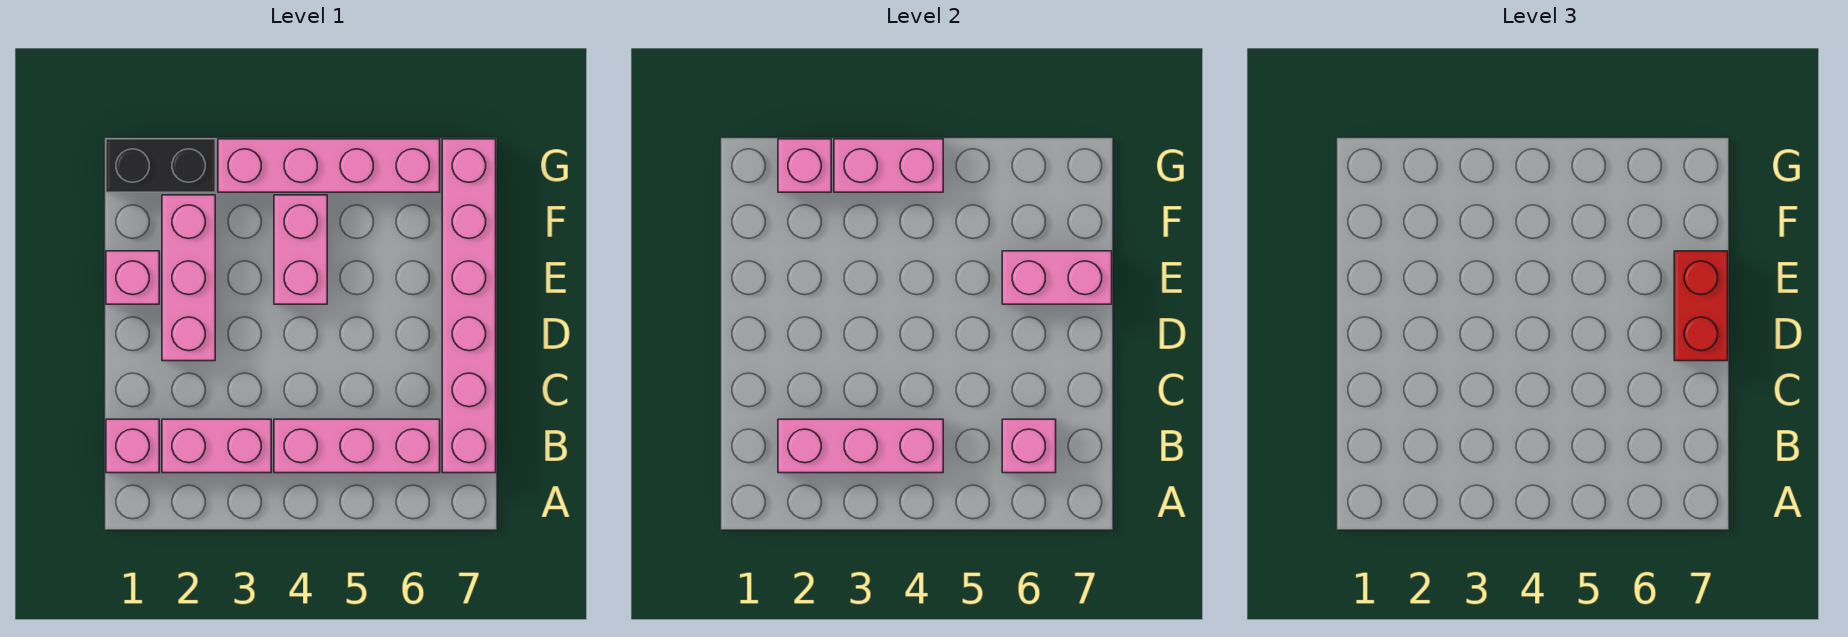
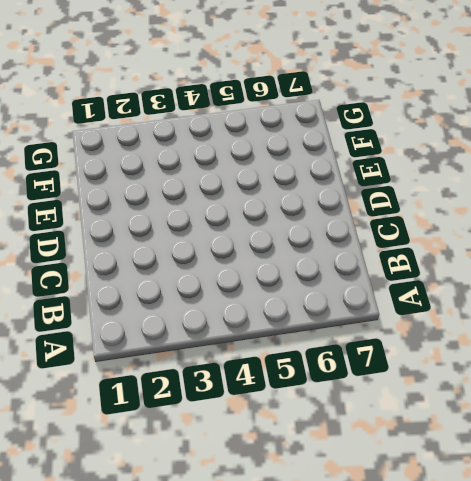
none -> pink 1x1 brick [106,419,159,473]
none -> pink 1x2 brick [162,419,271,473]
none -> pink 1x3 brick [274,419,440,473]

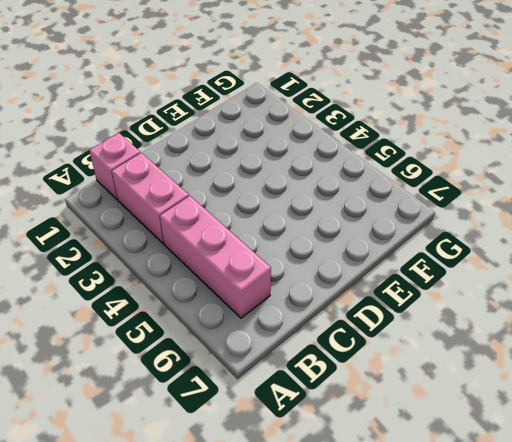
none -> pink 1x6 brick [442,139,496,473]
none -> pink 1x3 brick [162,195,215,361]
none -> pink 1x1 brick [106,251,159,304]

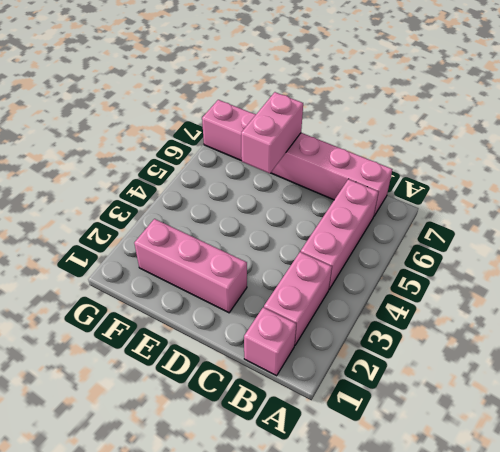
none -> pink 1x1 brick [106,251,159,304]
none -> pink 1x2 brick [274,195,327,304]
none -> black 1x2 brick [106,139,215,192]

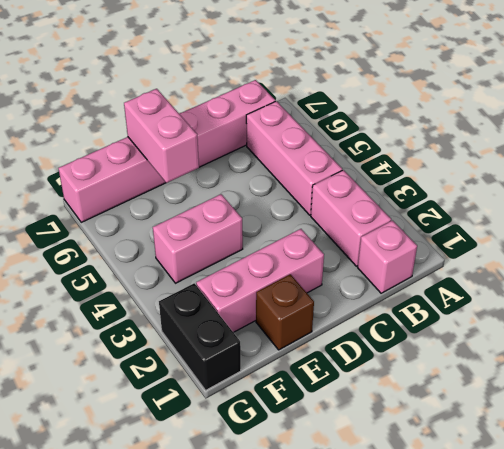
brown 1x1 brick [256,274,314,350] -> pink 1x1 brick [106,251,159,304]
none -> pink 1x4 brick [218,139,440,192]
none -> pink 1x3 brick [778,419,943,473]
none -> pink 1x1 brick [1002,419,1056,473]

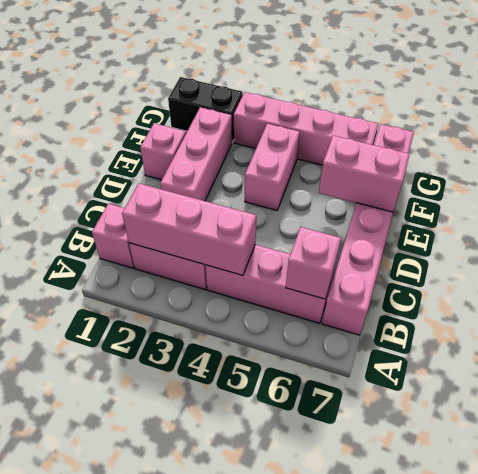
none -> pink 1x1 brick [778,139,831,192]
none -> pink 1x2 brick [834,139,943,192]
none -> red 1x2 brick [1674,251,1728,361]

